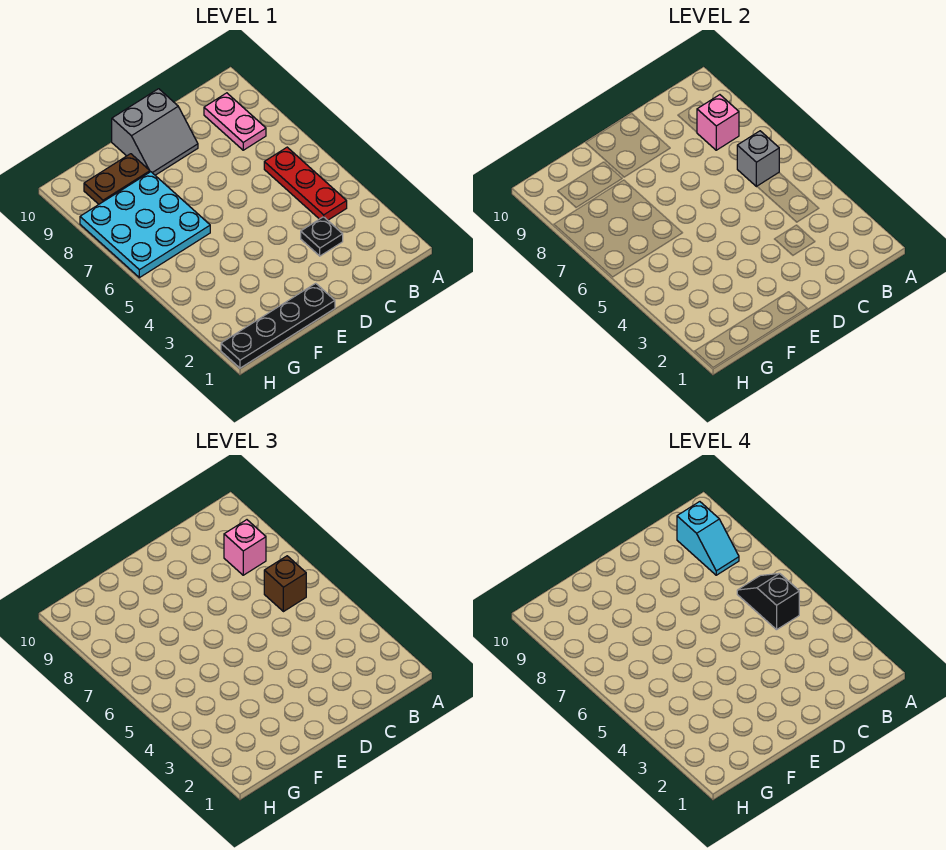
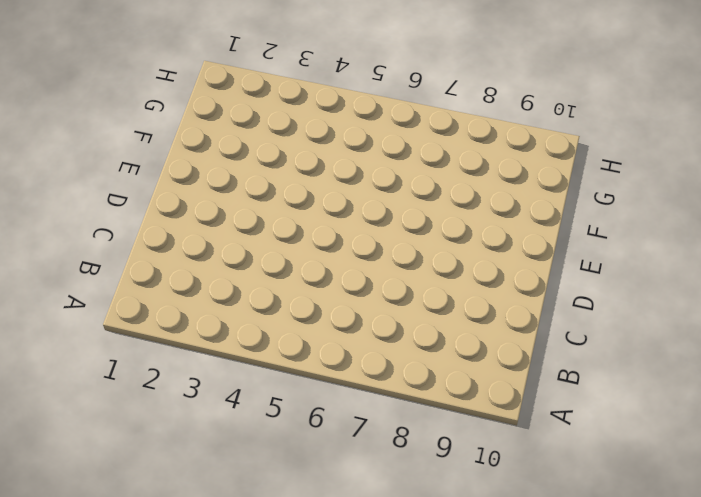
none -> red 1x3 plate [264,147,347,220]
none -> pink 1x2 plate [204,93,266,150]
none -> black 1x1 plate [301,217,343,256]

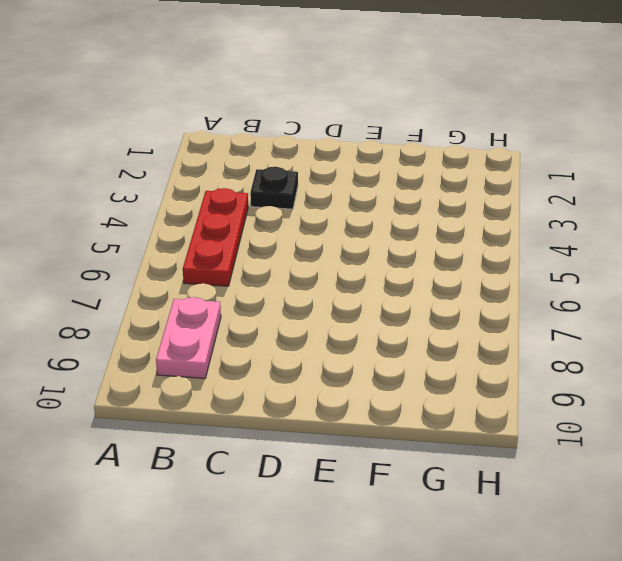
none -> grey 2x2 slope [112,89,198,175]
none -> black 1x4 plate [221,283,335,368]
none -> cyan 3x3 plate [80,172,210,278]

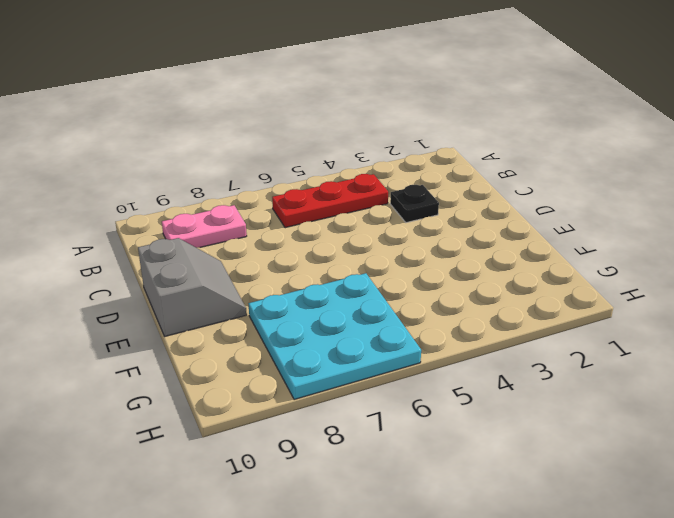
none -> black 1x4 plate [221,283,335,368]
none -> brown 1x2 plate [84,154,150,204]
none -> grey 1x1 brick [737,131,779,187]

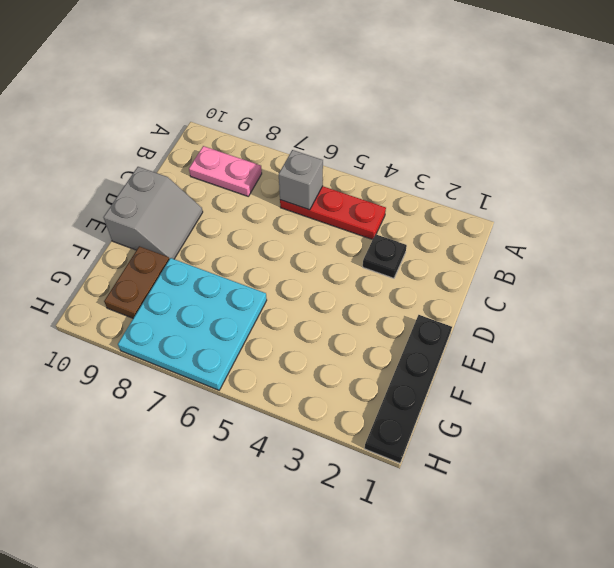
none -> pink 1x1 brick [697,95,739,150]
none -> brown 1x1 brick [264,556,306,612]
none -> pink 1x1 brick [224,520,266,575]

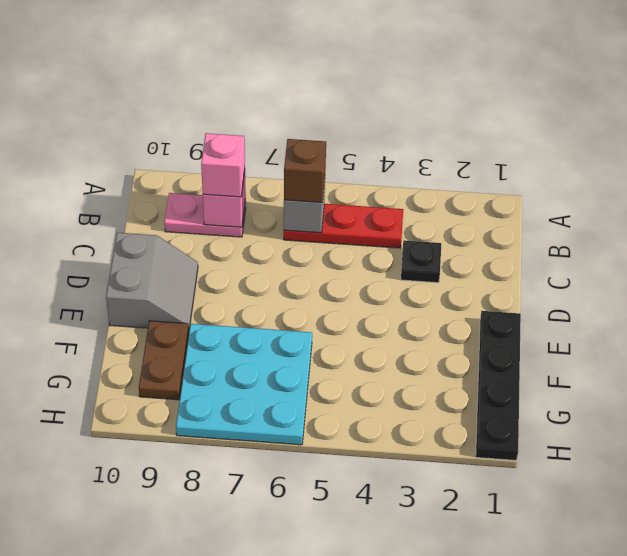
none -> black 1x2 slope [737,573,799,630]
none -> cyan 1x2 slope [677,502,739,575]

